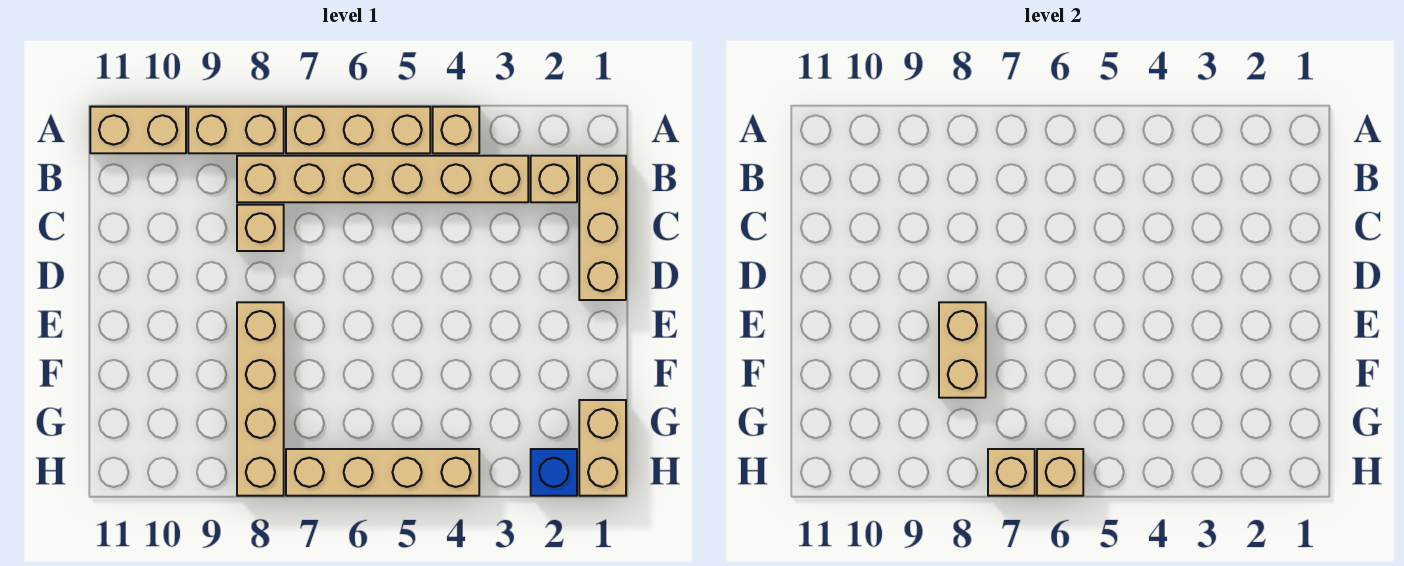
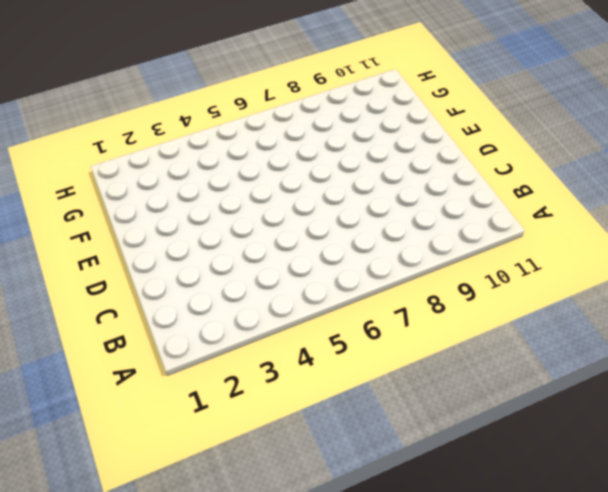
none -> tan 1x1 brick [433,107,479,153]
none -> tan 1x3 brick [286,107,430,153]
none -> tan 1x2 brick [188,107,284,153]

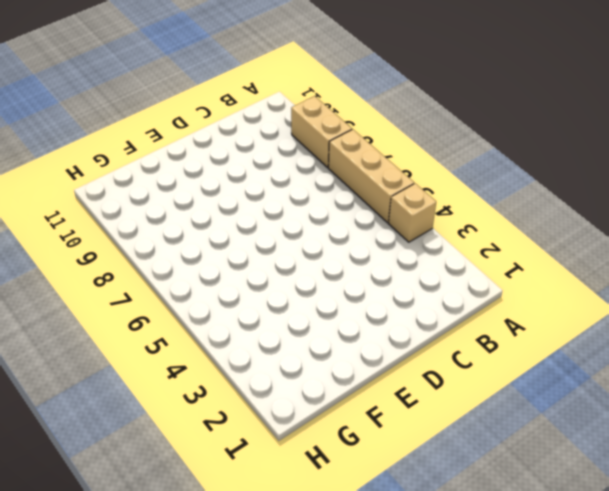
none -> tan 1x2 brick [90,107,186,153]
none -> tan 1x3 brick [579,156,626,300]
none -> tan 1x1 brick [531,156,577,202]

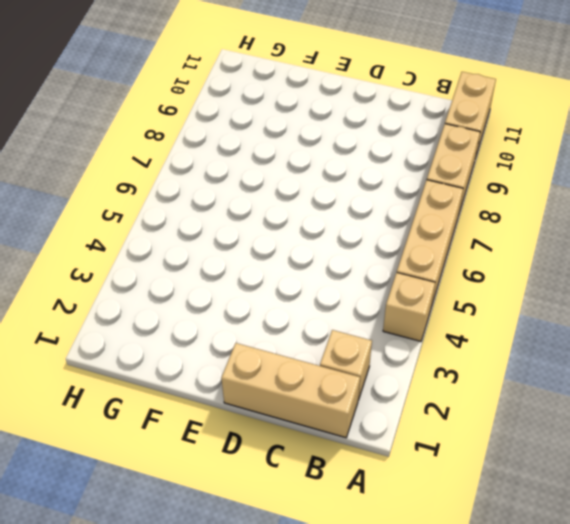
none -> tan 1x6 brick [237,156,528,202]
none -> tan 1x1 brick [237,205,284,251]
none -> tan 1x4 brick [237,302,284,496]

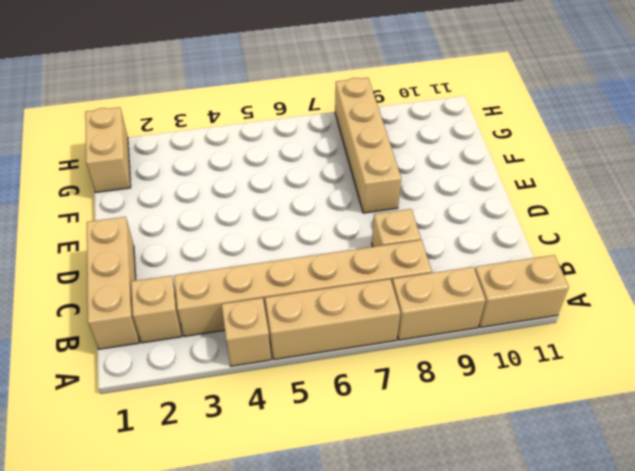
none -> blue 1x1 brick [531,449,577,496]
none -> tan 1x4 brick [286,449,479,496]
none -> tan 1x2 brick [939,302,986,398]

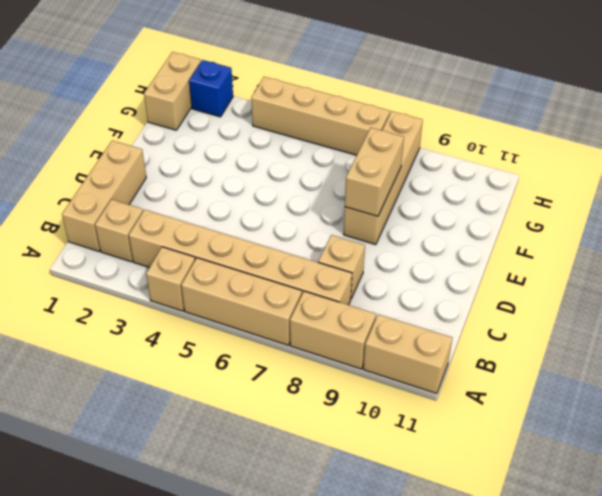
none -> tan 1x1 brick [1037,449,1083,496]
none -> tan 1x1 brick [988,449,1035,496]

